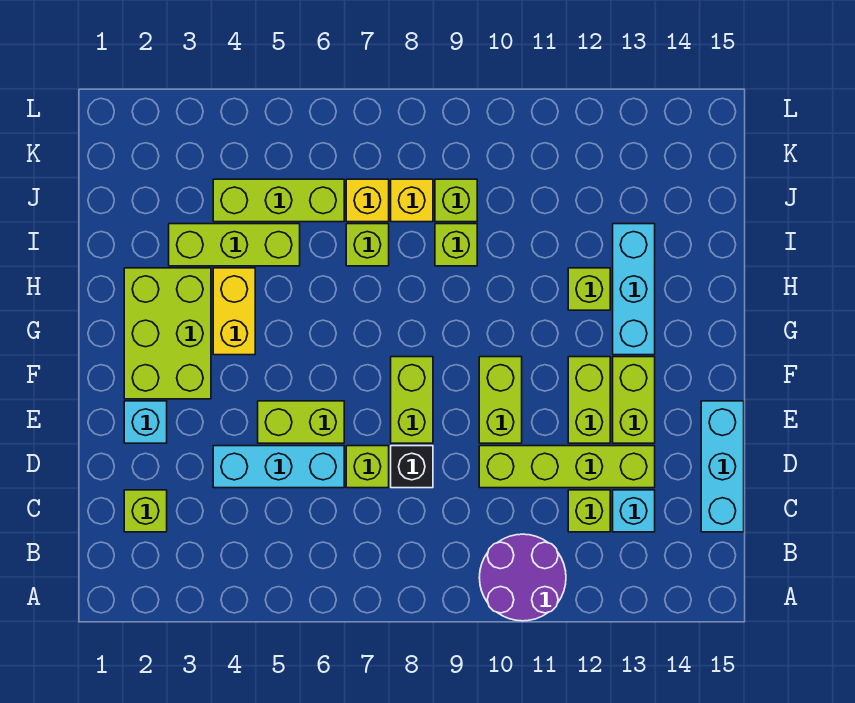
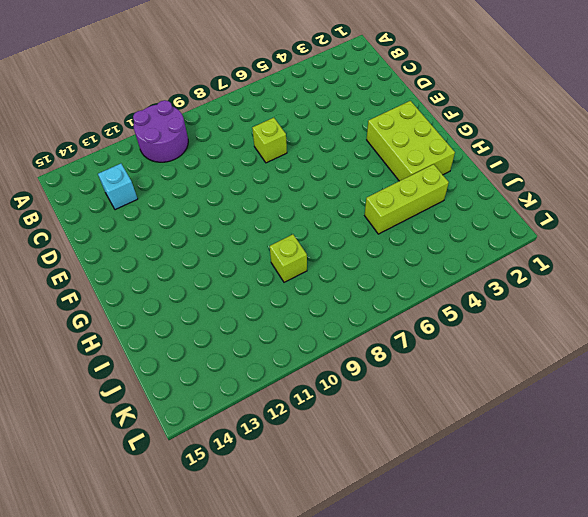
none -> lime 1x1 brick [124,490,167,532]
none -> lime 1x1 brick [568,490,610,532]
none -> cyan 1x3 brick [701,401,744,532]

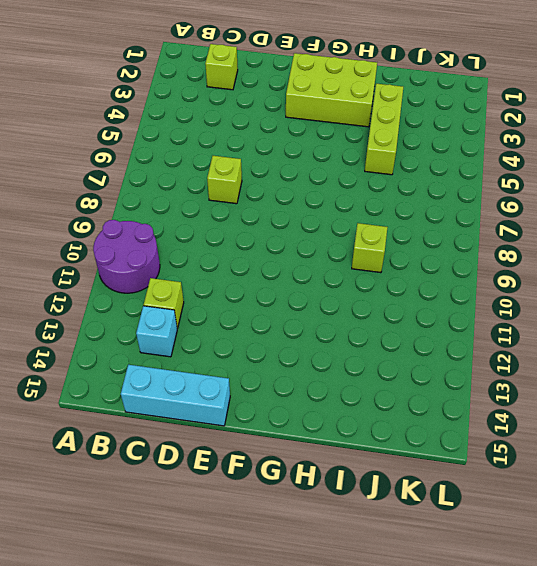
none -> cyan 1x3 brick [213,446,344,488]
none -> black 1x1 brick [391,446,433,488]
none -> lime 1x4 brick [479,446,655,488]

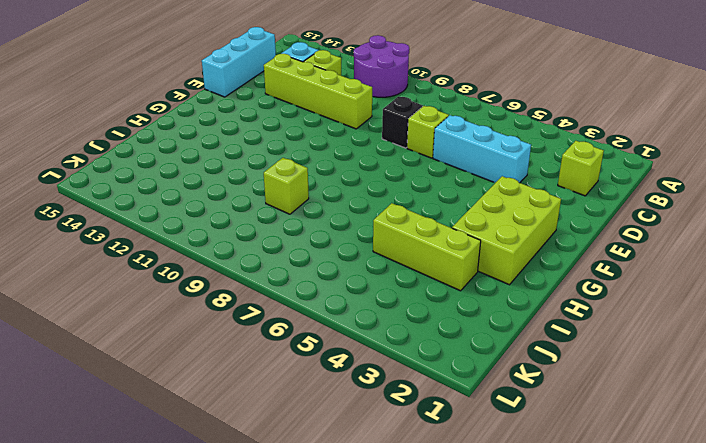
none -> cyan 1x1 brick [124,401,167,443]
none -> lime 1x2 brick [258,401,344,443]
none -> lime 1x2 brick [391,357,433,443]

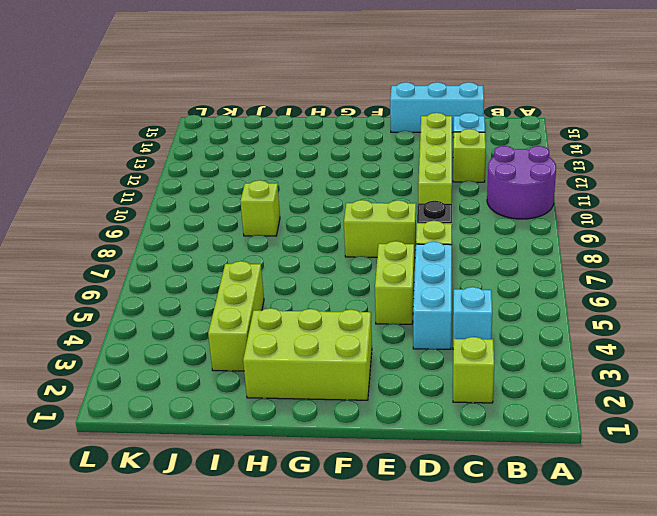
cyan 1x1 brick [453,287,492,346] -> cyan 1x1 brick moved to [124,401,167,443]
none -> lime 1x2 brick [479,357,522,443]
none -> lime 1x2 brick [568,357,610,443]
none -> lime 1x2 brick [613,357,655,443]

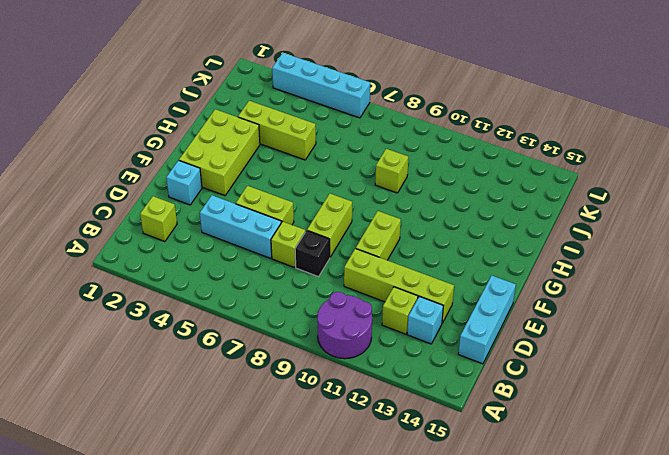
cyan 1x4 brick [272,53,370,118] -> none
none -> lime 1x2 brick [568,357,610,443]
none -> lime 1x2 brick [613,357,655,443]
none -> yellow 1x2 brick [213,268,255,355]

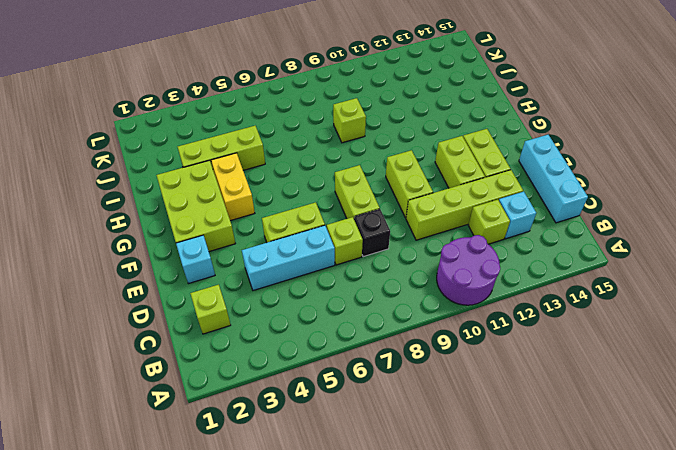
none -> cyan 1x3 brick [613,224,655,355]
none -> lime 1x1 brick [568,268,610,310]
none -> lime 1x1 brick [346,224,389,266]

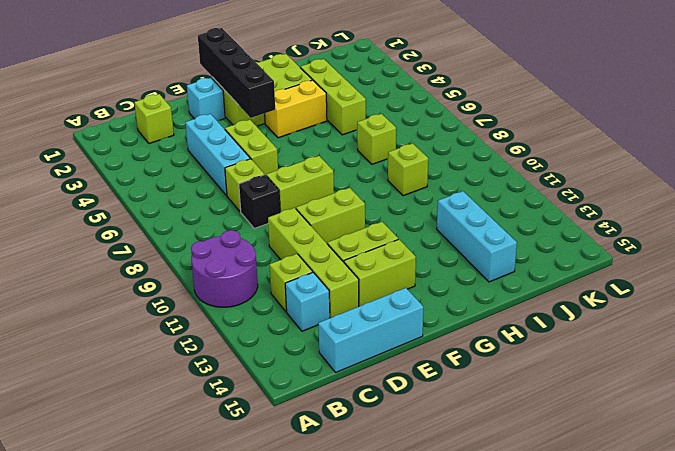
black 1x4 brick [198,28,275,118] -> none
cyan 1x3 brick [437,191,517,282] -> cyan 1x3 brick turned to [613,224,655,355]
none -> lime 1x1 brick [568,268,610,310]
none -> lime 1x3 brick [213,179,344,222]
none -> yellow 1x1 brick [346,179,389,222]

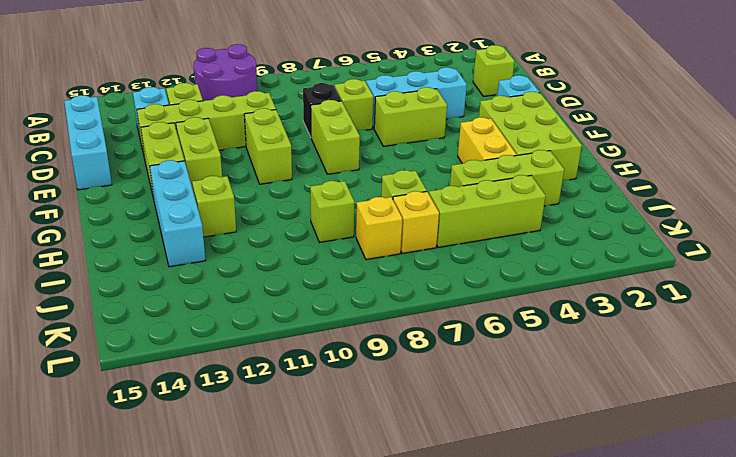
none -> lime 1x1 brick [435,179,477,222]

